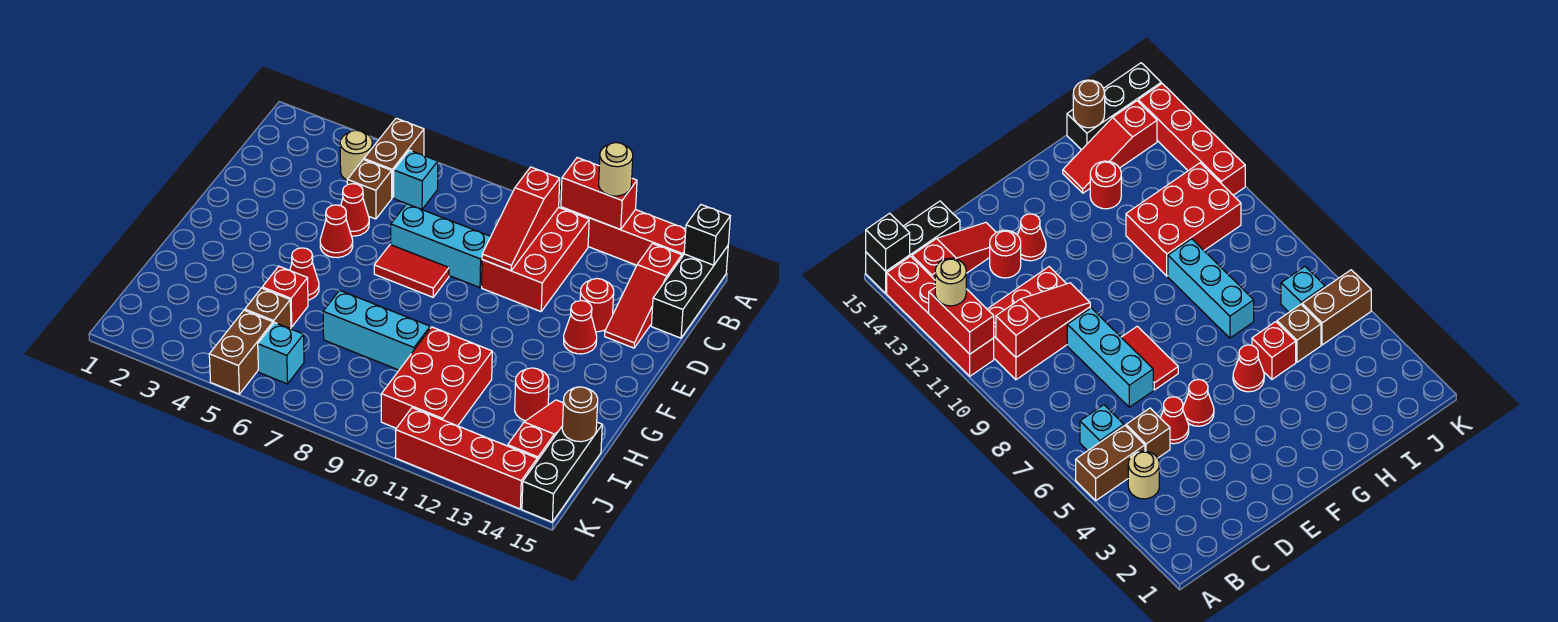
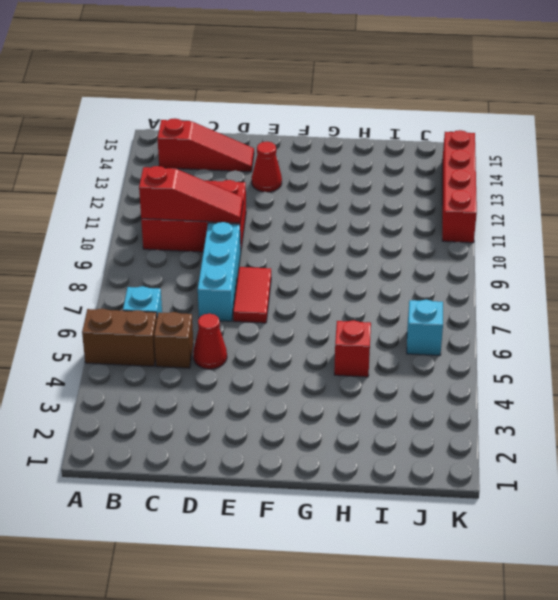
none -> red 1x4 brick [561,207,686,265]
none -> black 1x3 brick [651,246,728,338]
none -> tan 1x1 round brick [340,130,372,180]
none -> red 1x1 round brick [580,278,614,332]

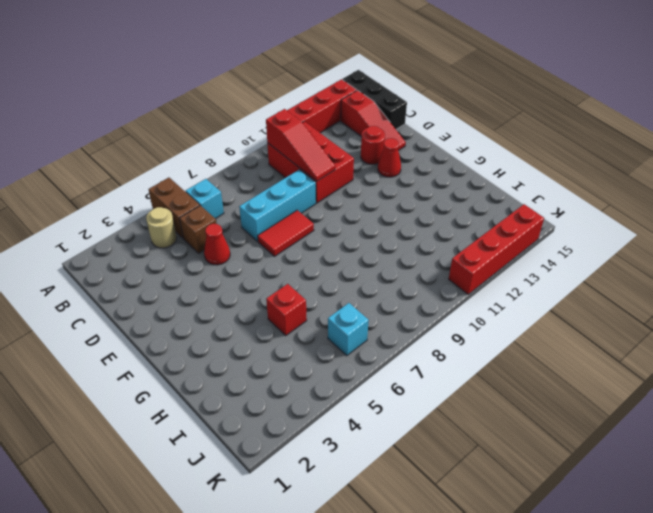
none -> red 1x1 cone [320,205,353,258]
none -> red 1x1 cone [290,248,319,300]
none -> cyan 1x3 brick [323,290,430,370]
none -> red 2x3 brick [381,327,492,428]

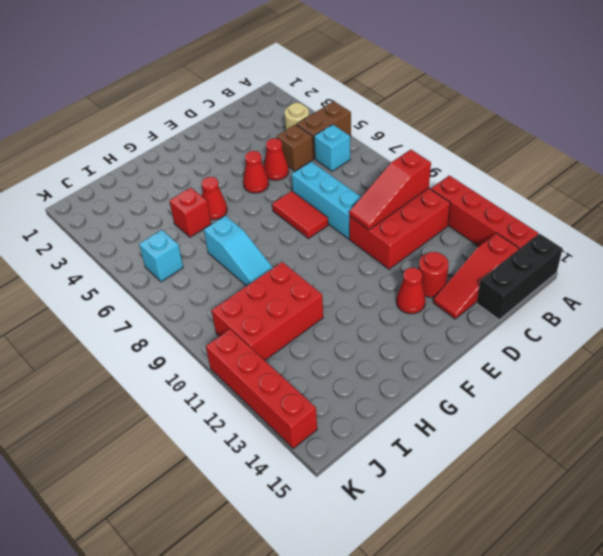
cyan 1x3 slope [204,216,273,286] -> cyan 1x3 brick [323,290,430,370]
none -> red 1x1 round brick [515,368,549,421]
none -> red 1x3 slope [508,400,563,461]
none -> brown 1x1 brick [245,288,291,329]
none -> black 1x3 brick [522,422,602,522]

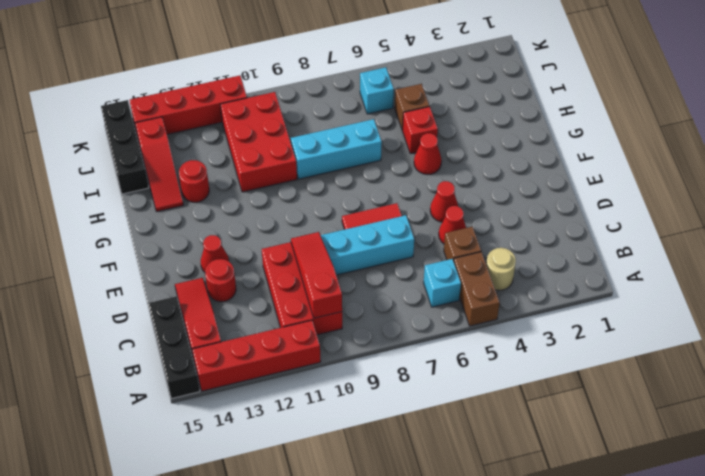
none -> brown 1x2 brick [209,310,273,394]
none -> red 1x2 brick [561,158,637,230]
none -> black 1x1 brick [684,205,730,265]
none -> brown 1x1 round brick [562,387,598,442]

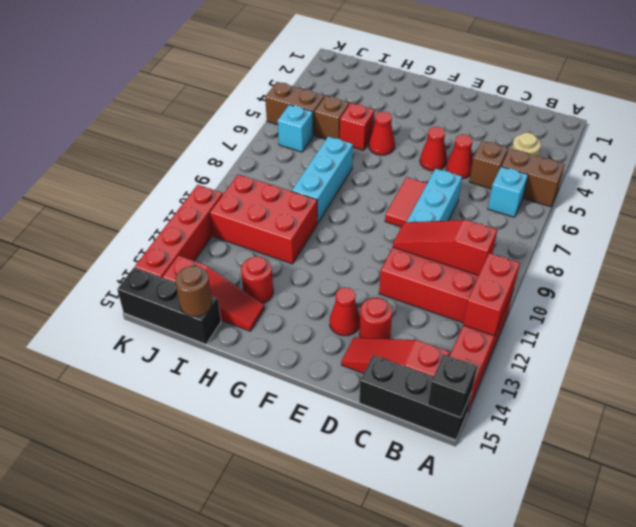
none -> tan 1x1 round brick [599,143,633,196]

